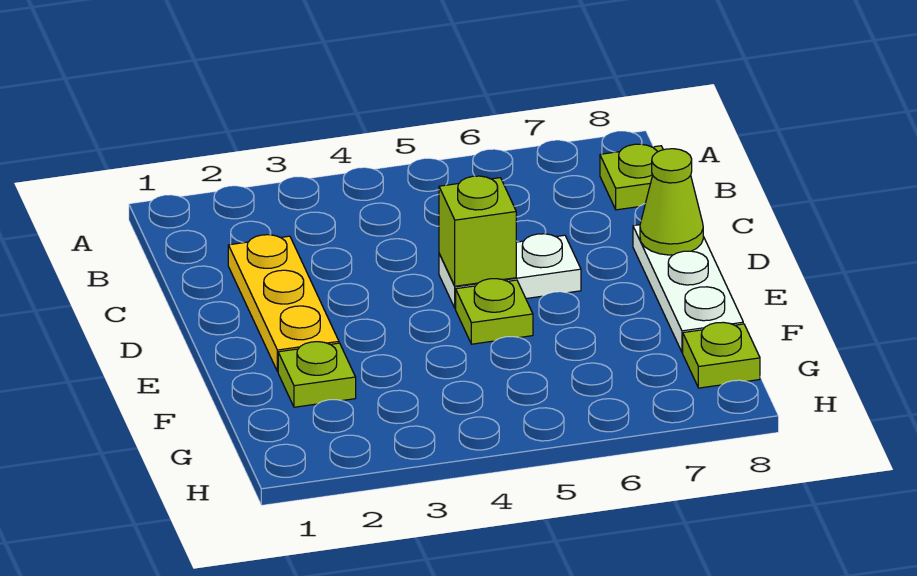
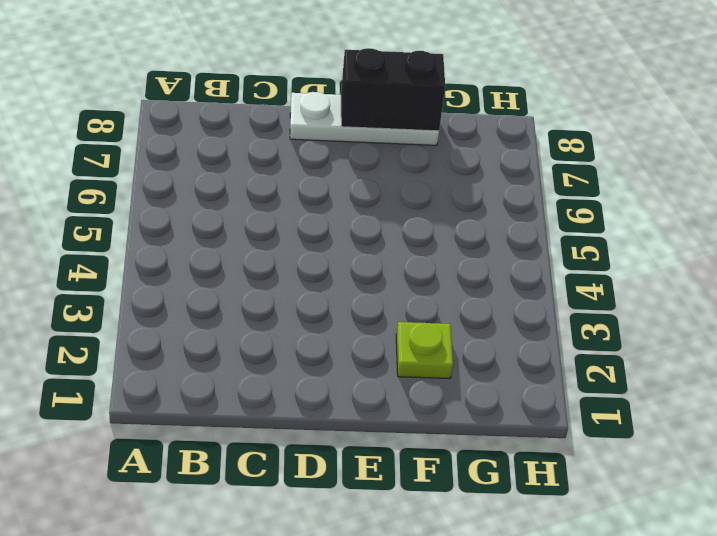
black 1x2 brick [341,48,445,131] -> none
none -> lime 1x1 plate [600,144,663,210]
none -> yellow 1x3 plate [228,235,339,372]

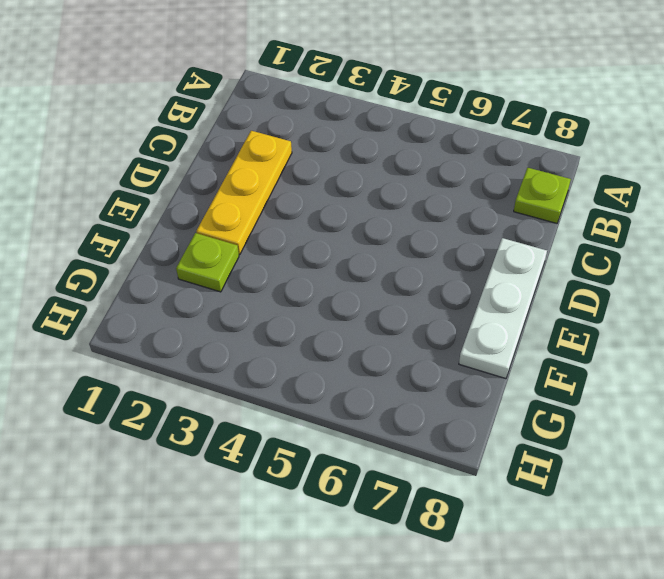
none -> white 1x2 plate [439,234,581,309]
none -> lime 1x1 plate [456,279,533,344]

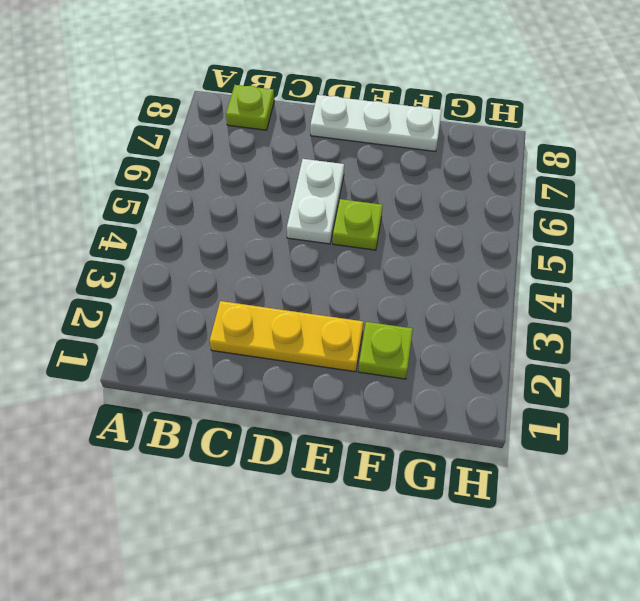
none -> lime 1x1 plate [683,322,760,388]
none -> lime 1x1 brick [439,176,516,286]

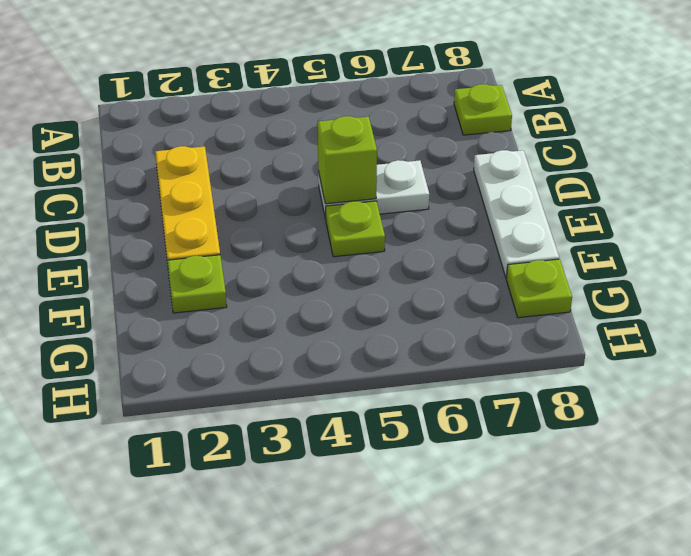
none -> lime 1x1 cone [640,149,703,255]

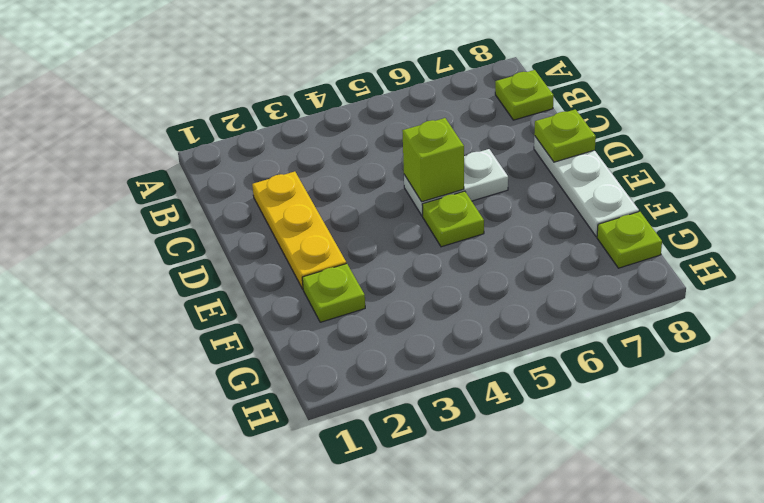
lime 1x1 plate [534,109,596,162] -> lime 1x1 cone [640,149,703,255]

